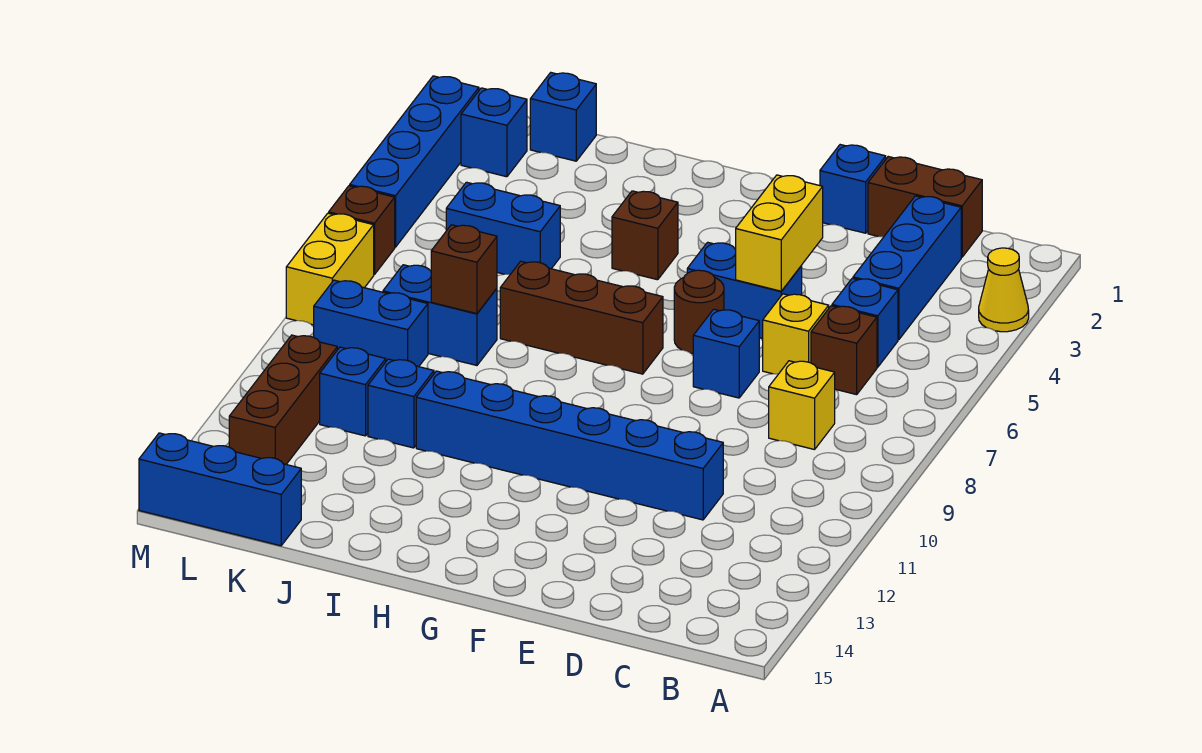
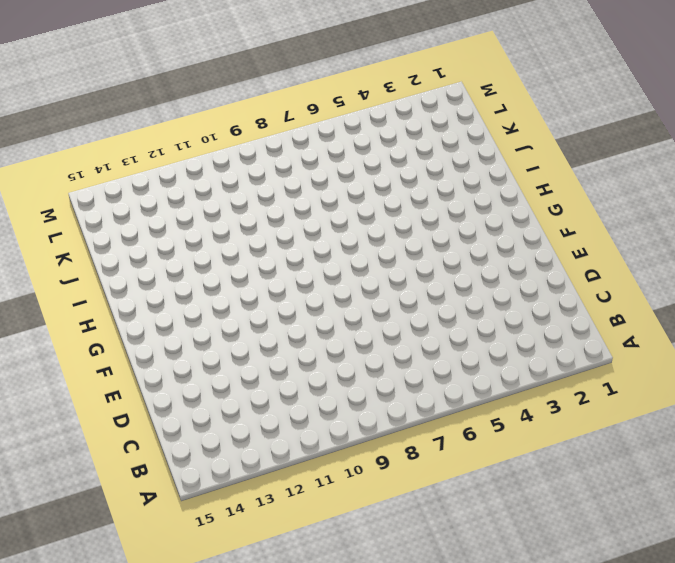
none -> yellow 1x1 cone [979,248,1029,332]
none -> brown 1x2 brick [868,157,982,257]
none -> blue 1x3 brick [853,196,961,340]

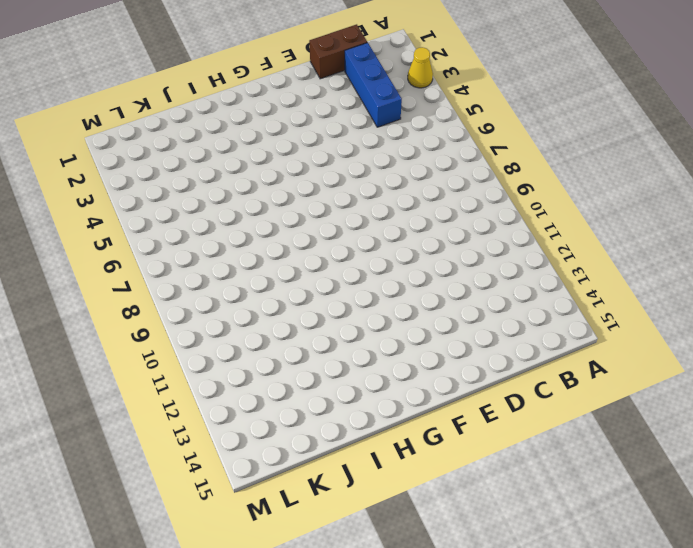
none -> blue 1x1 brick [832,278,898,367]
none -> brown 1x1 brick [811,306,877,395]
none -> yellow 1x1 brick [769,361,835,450]

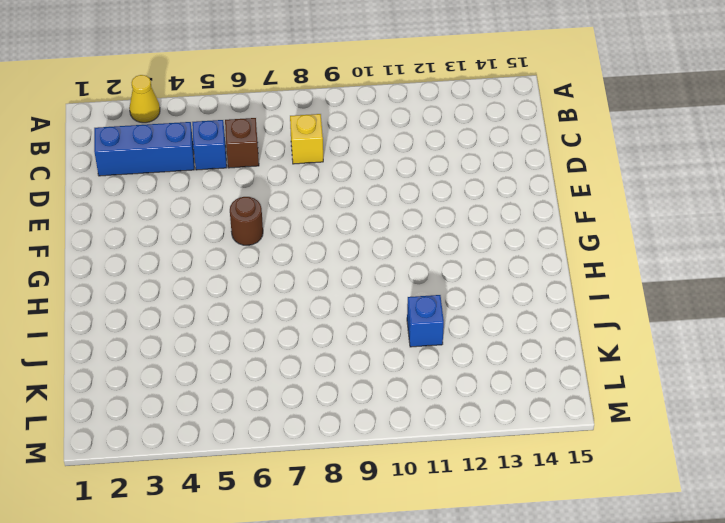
none -> brown 1x2 brick [868,157,982,257]
none -> yellow 1x1 brick [763,294,829,374]
none -> blue 1x6 brick [416,371,723,520]

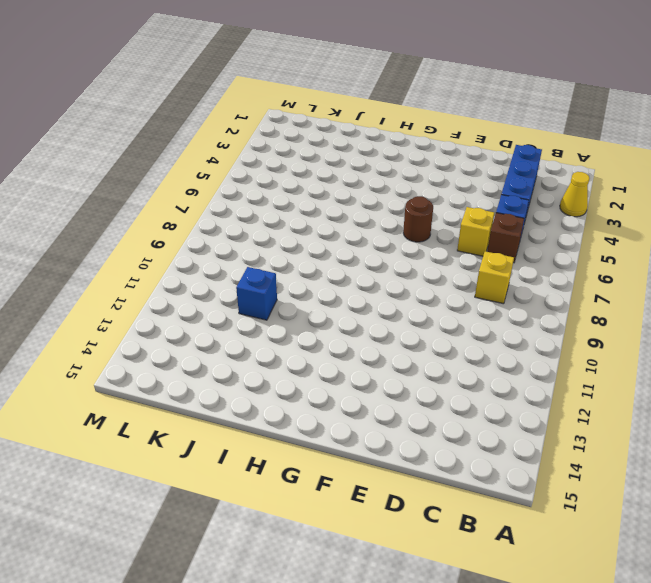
none -> brown 1x2 brick [868,157,982,257]
none -> blue 1x6 brick [416,371,723,520]
none -> blue 1x1 brick [820,145,886,233]

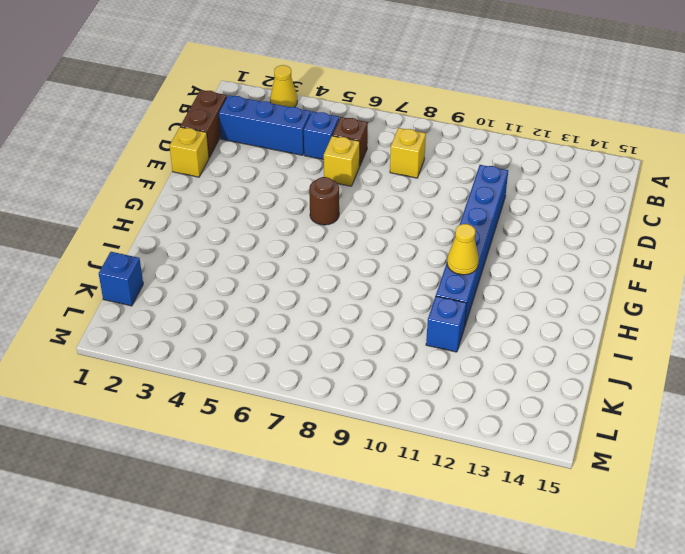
yellow 1x1 brick [170,127,209,177] -> blue 1x1 brick [820,145,886,233]
yellow 1x1 cone [447,224,479,275] -> none
none -> blue 1x2 brick [687,242,802,339]
none -> blue 1x1 brick [693,309,759,398]
none -> brown 1x3 brick [500,261,663,374]

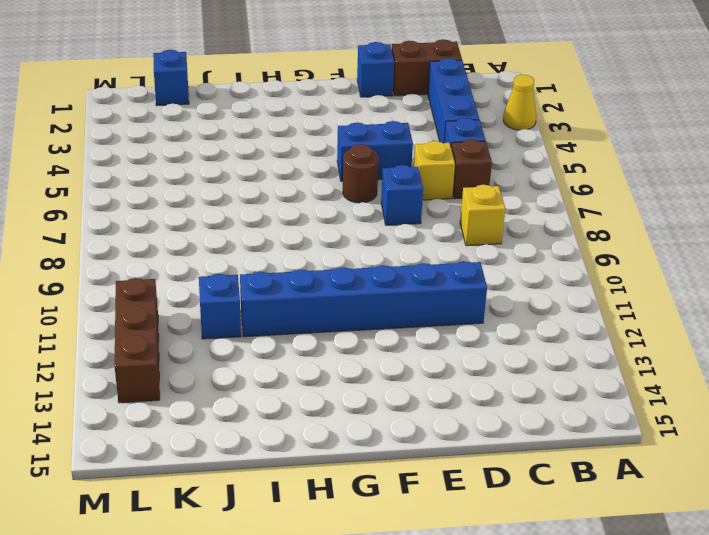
none -> brown 1x3 brick [500,261,663,374]
none -> brown 1x1 brick [612,191,678,280]
none -> blue 1x2 brick [446,182,560,275]

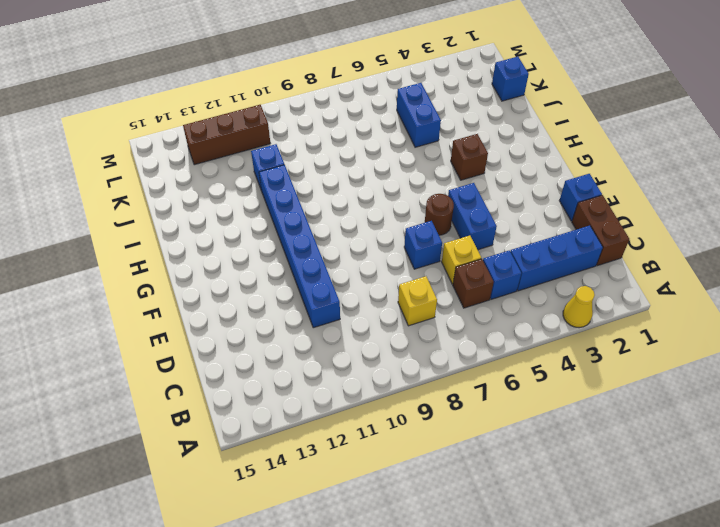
none -> brown 1x3 brick [500,261,663,374]
none -> blue 1x2 brick [383,265,497,365]
none -> blue 1x2 brick [314,280,428,367]

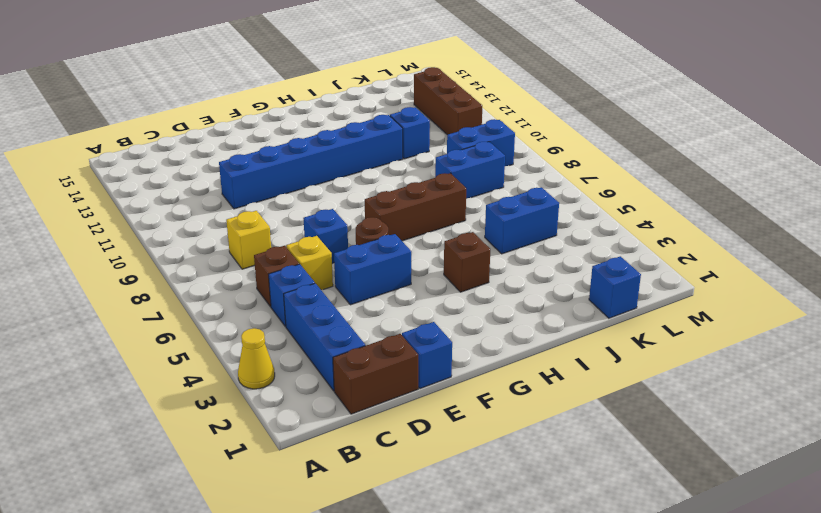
none -> blue 1x1 brick [320,347,386,436]
none -> blue 1x3 brick [139,433,301,546]
none -> blue 1x1 brick [461,88,527,177]

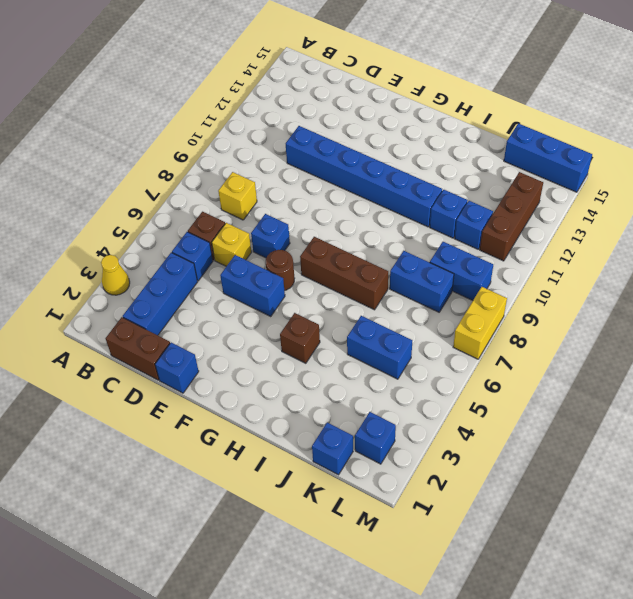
none -> blue 1x4 brick [350,76,479,247]
none -> brown 1x1 brick [329,186,395,275]
none -> yellow 1x2 brick [736,175,823,291]

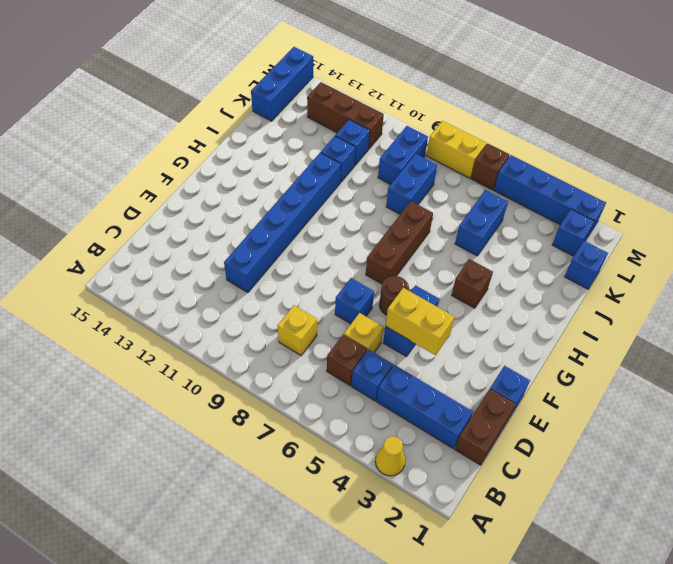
none -> brown 1x1 brick [431,225,497,314]

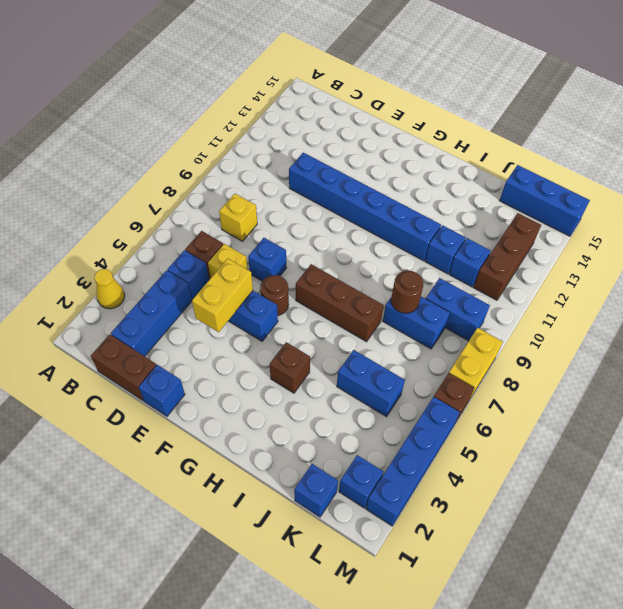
brown 1x1 round brick [391,271,423,313] -> brown 1x1 brick [431,225,497,314]

